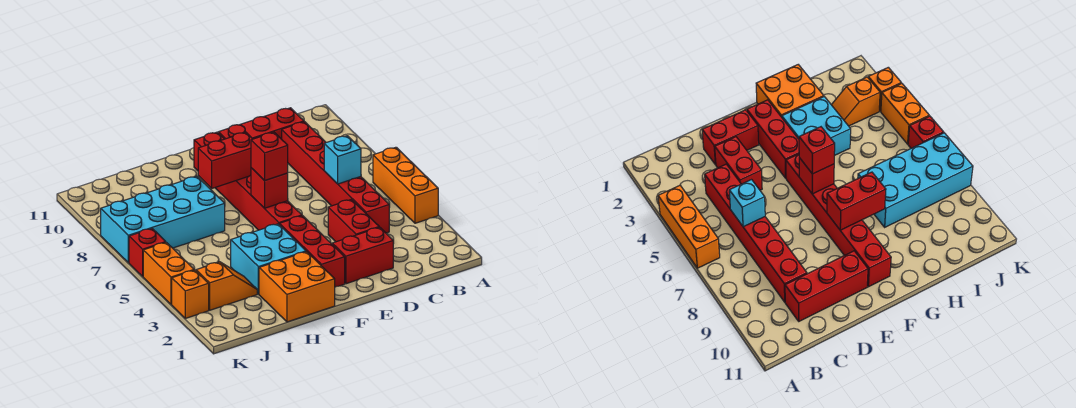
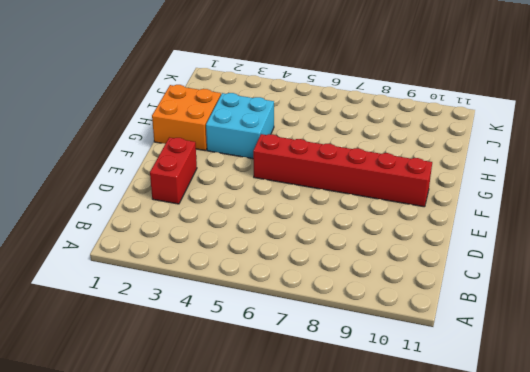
none -> orange 1x3 brick [373,147,438,223]
none -> red 1x6 brick [282,122,389,233]
none -> red 1x3 brick [218,108,304,139]

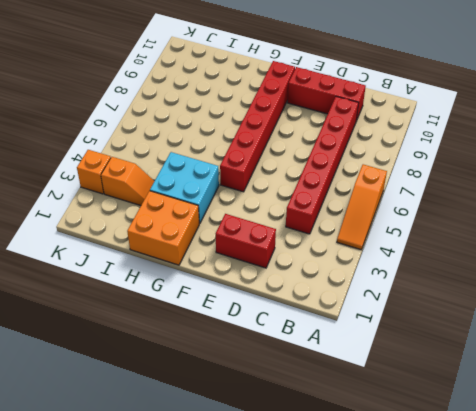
orange 1x3 slope [337,164,387,250] -> orange 1x3 brick [373,147,438,223]
none -> red 1x2 brick [328,199,379,242]
none -> red 1x3 brick [279,216,345,287]
none -> cyan 2x4 brick [101,176,225,263]

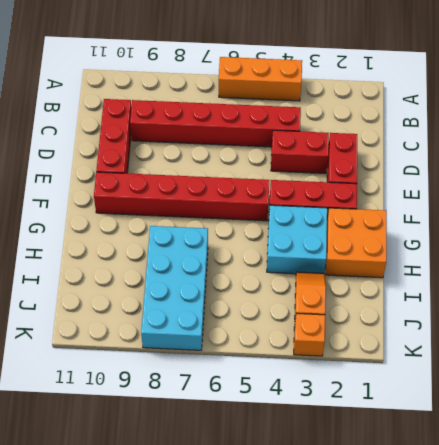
none -> orange 1x2 brick [143,242,194,305]
none -> red 1x1 brick [129,229,166,276]
none -> cyan 1x1 brick [324,136,361,184]

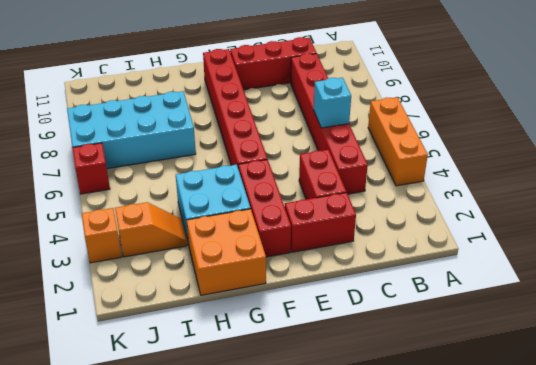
none -> orange 1x2 brick [143,242,194,305]
none -> red 1x1 brick [251,168,288,208]
none -> red 1x2 brick [198,132,252,188]

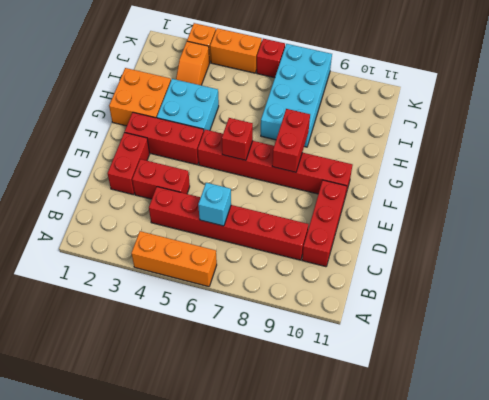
none -> red 1x1 brick [251,132,288,181]

